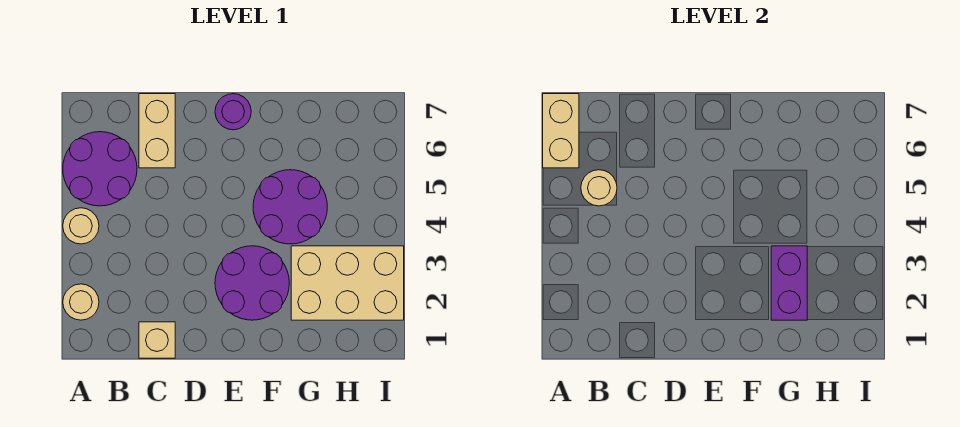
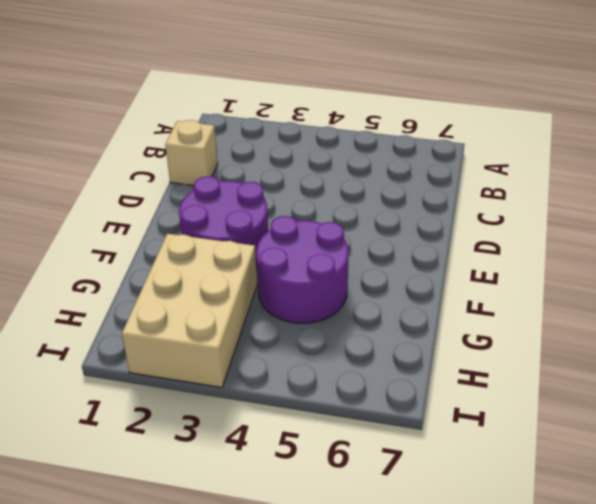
none -> tan 1x1 round brick [63,284,99,320]
none -> tan 1x1 round brick [63,208,99,244]
none -> purple 2x2 round brick [63,132,137,206]

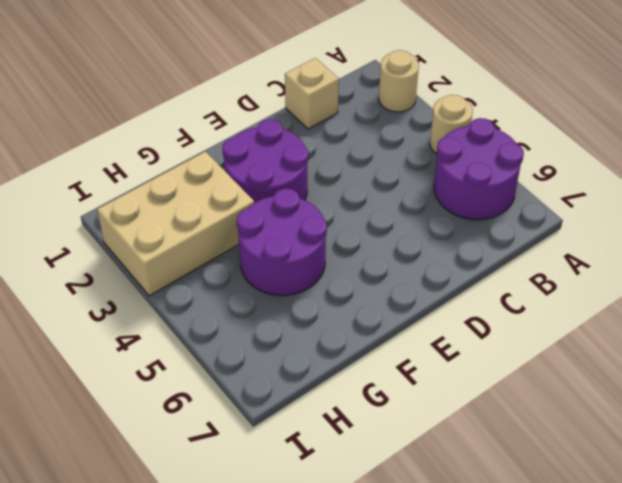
none -> tan 1x2 brick [139,94,175,168]
none -> purple 1x1 round brick [215,94,251,130]
none -> tan 1x2 brick [543,94,579,168]

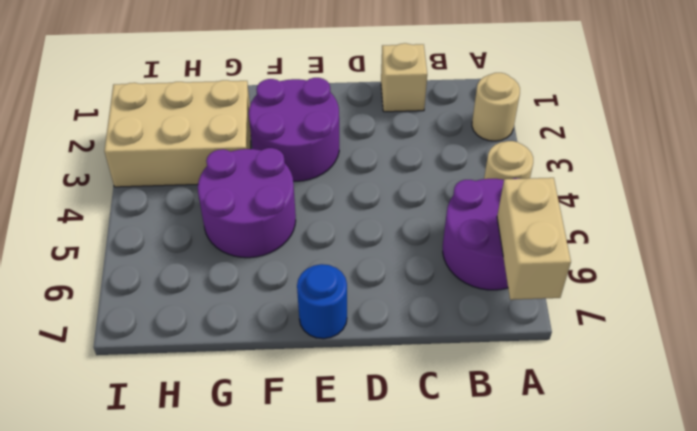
blue 1x1 round brick [297,264,347,339] -> purple 1x1 round brick [215,94,251,130]
none -> tan 1x2 brick [139,94,175,168]
none -> tan 1x1 round brick [581,170,617,206]
none -> purple 1x2 brick [771,246,807,320]

